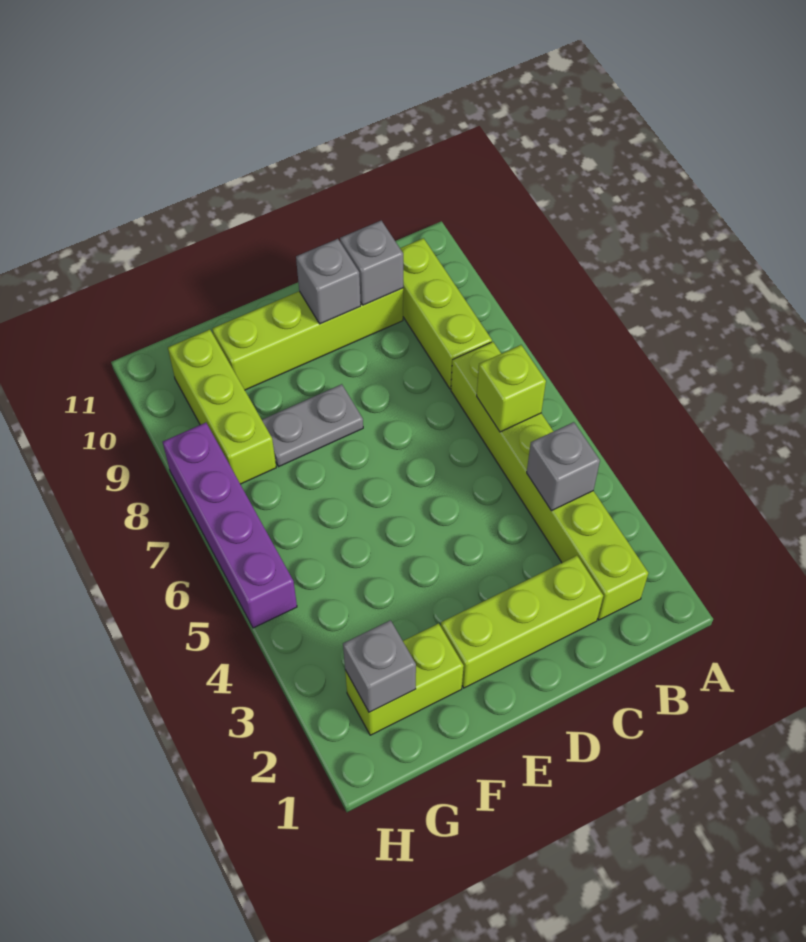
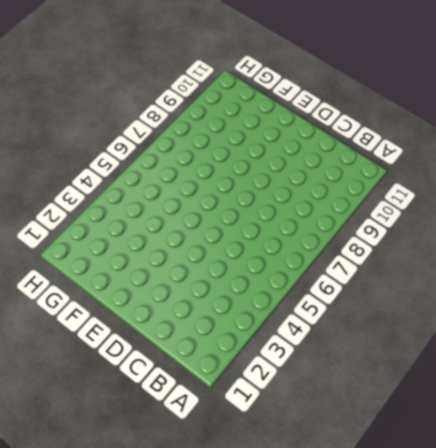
none -> lime 1x6 brick [451,342,648,620]
none -> lime 1x3 brick [400,238,492,389]
none -> lime 1x3 brick [441,556,603,688]

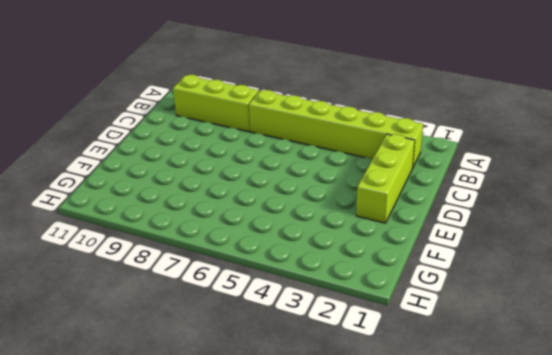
none -> lime 1x4 brick [212,288,403,390]
none -> grey 1x2 plate [262,384,363,467]
none -> lime 1x2 brick [345,624,464,735]

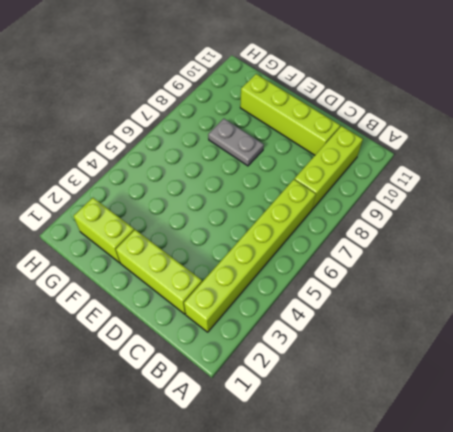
none -> lime 1x3 brick [168,330,276,484]
none -> purple 1x4 brick [163,423,297,628]
none -> grey 1x1 brick [527,422,600,511]

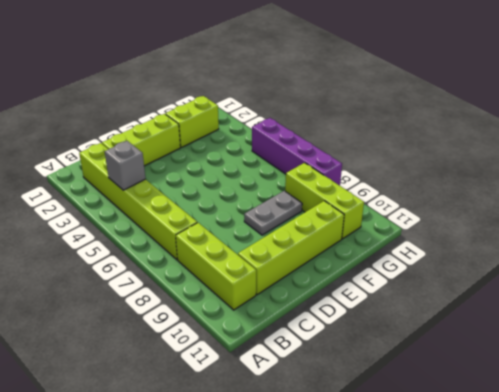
none -> lime 1x1 brick [477,345,546,432]
none -> grey 1x1 brick [340,221,403,305]
none -> grey 1x1 brick [296,239,361,324]

